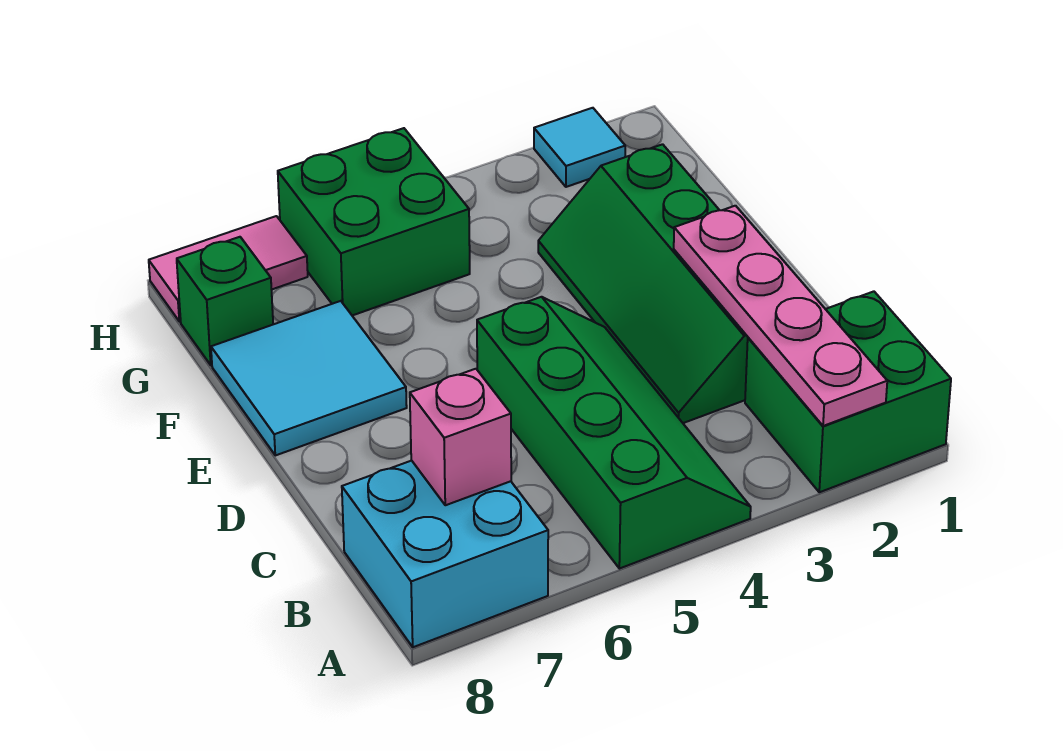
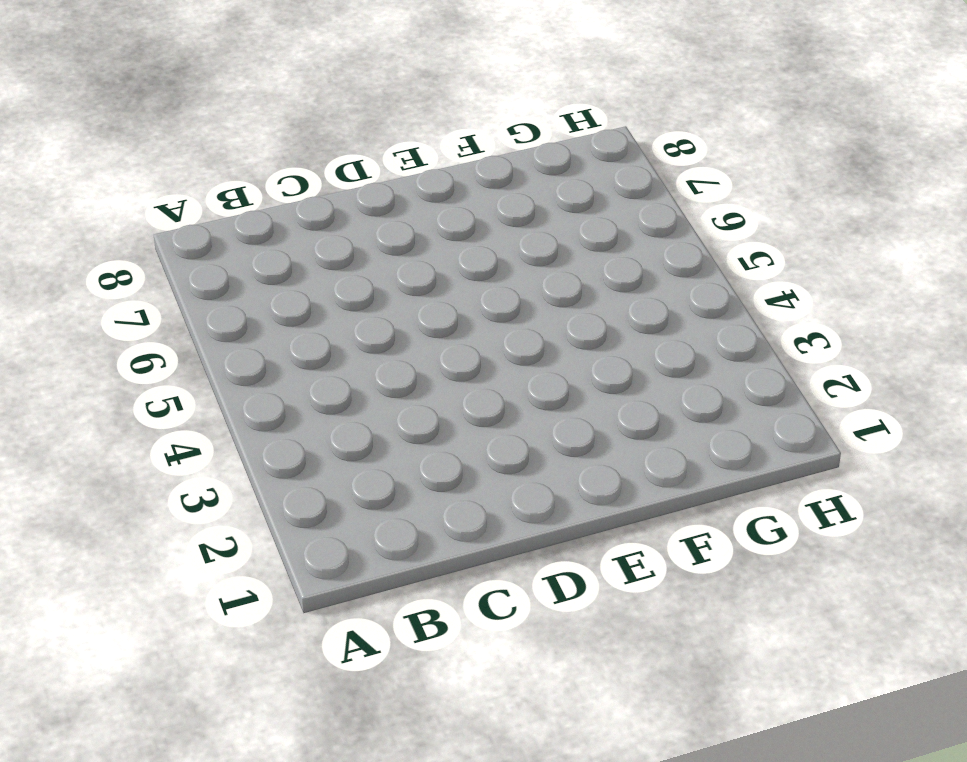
none -> green 2x2 brick [745,291,951,492]
none -> green 2x4 slope [477,297,751,569]

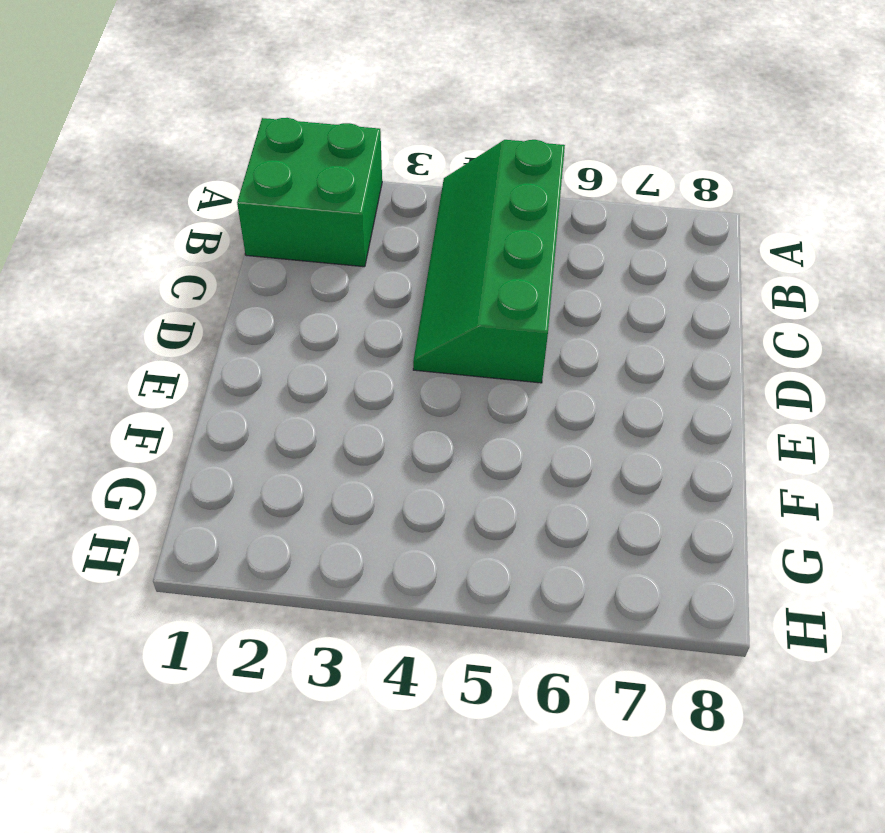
none -> cyan 2x2 brick [342,461,548,647]
none -> green 2x4 slope [538,144,748,423]

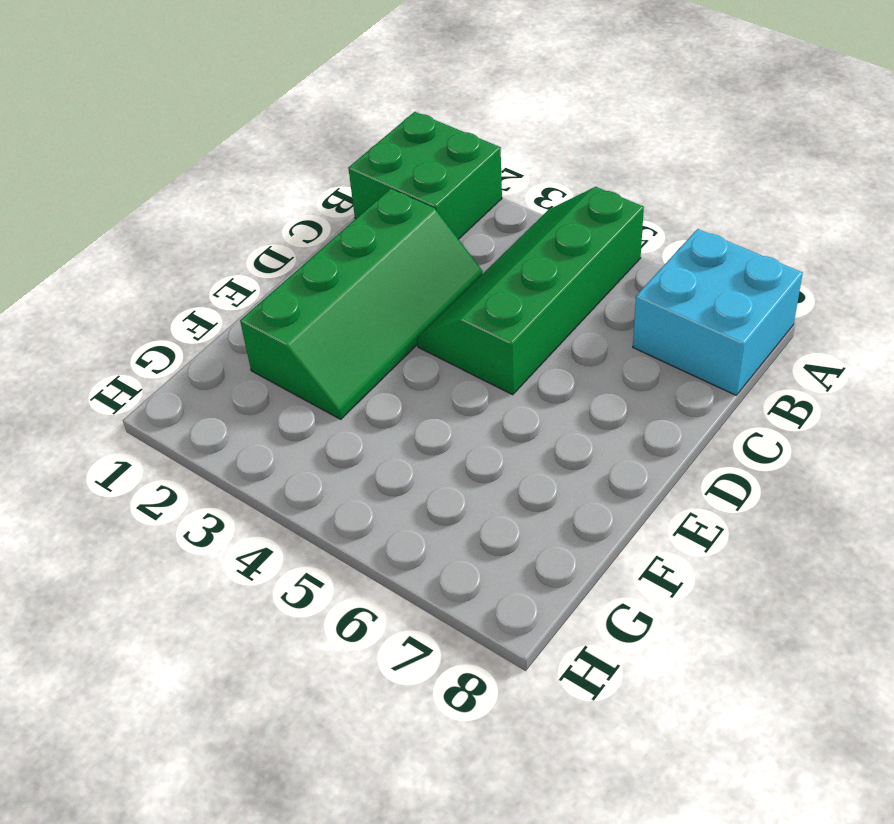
none -> cyan 2x2 tile [211,301,407,455]
none -> green 2x2 brick [278,128,470,316]

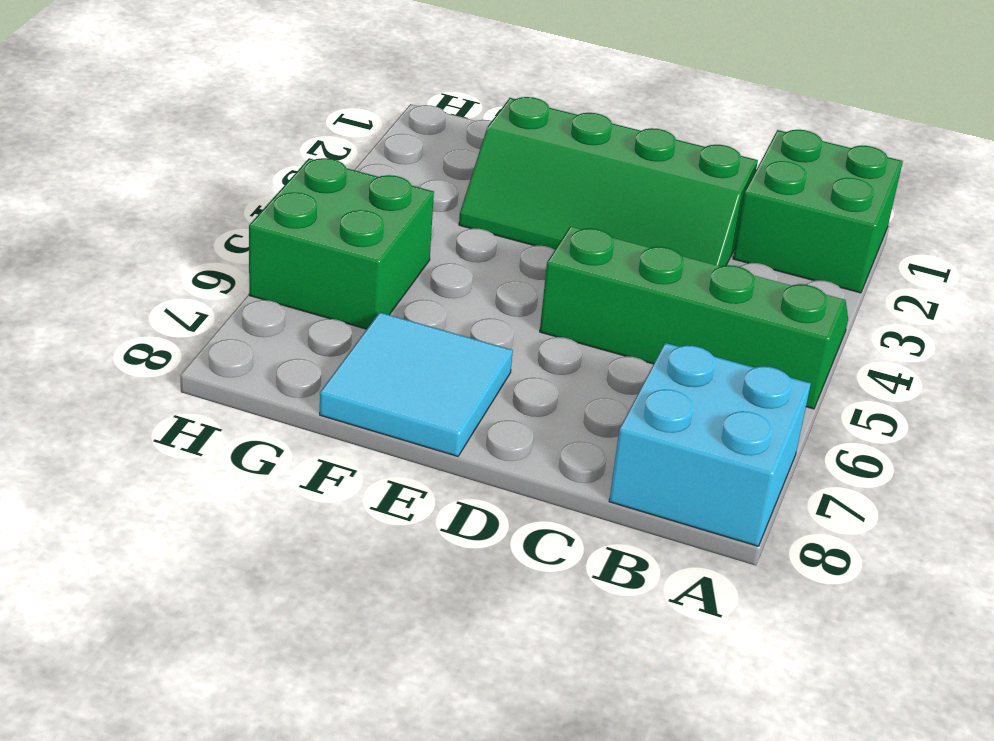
none -> green 1x1 brick [177,237,273,365]
none -> cyan 1x1 tile [534,108,625,187]

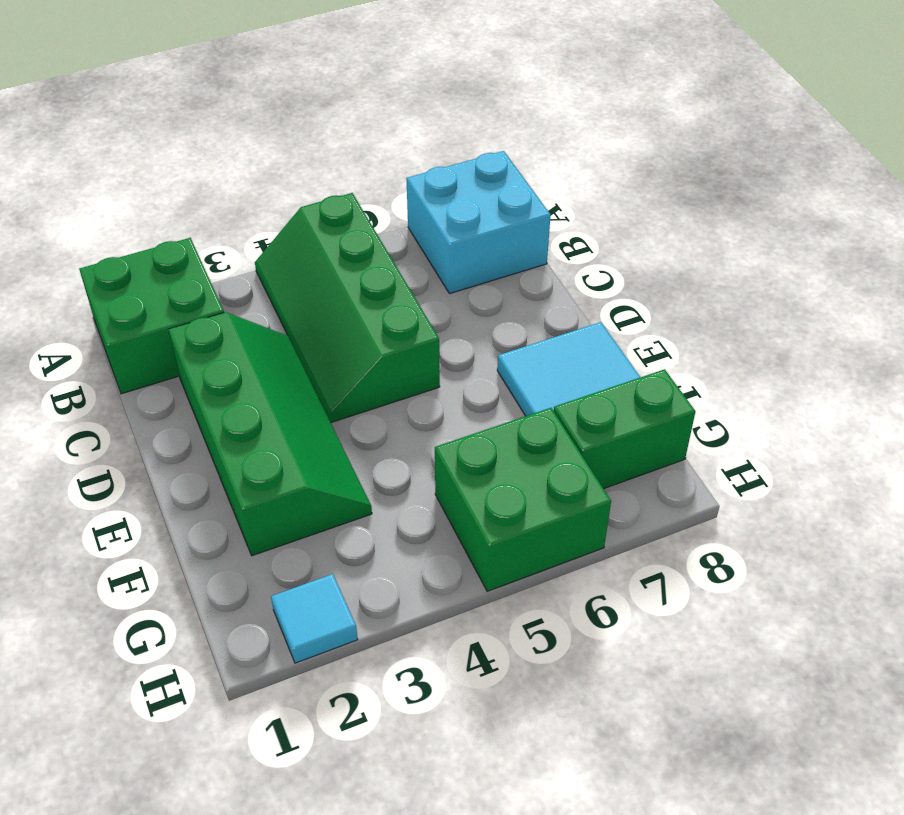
green 1x2 brick [554,369,695,489] -> green 1x1 brick [177,237,273,365]
none -> pink 1x2 tile [149,216,308,322]
none -> pink 1x4 plate [674,206,887,426]

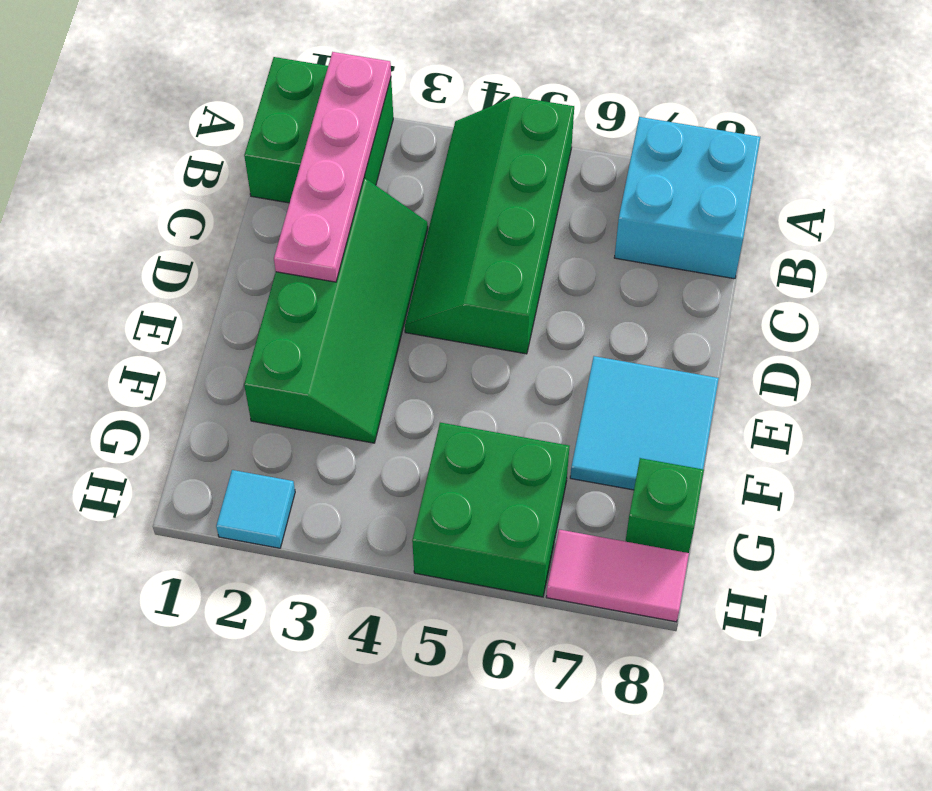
none -> pink 1x1 brick [410,369,511,505]

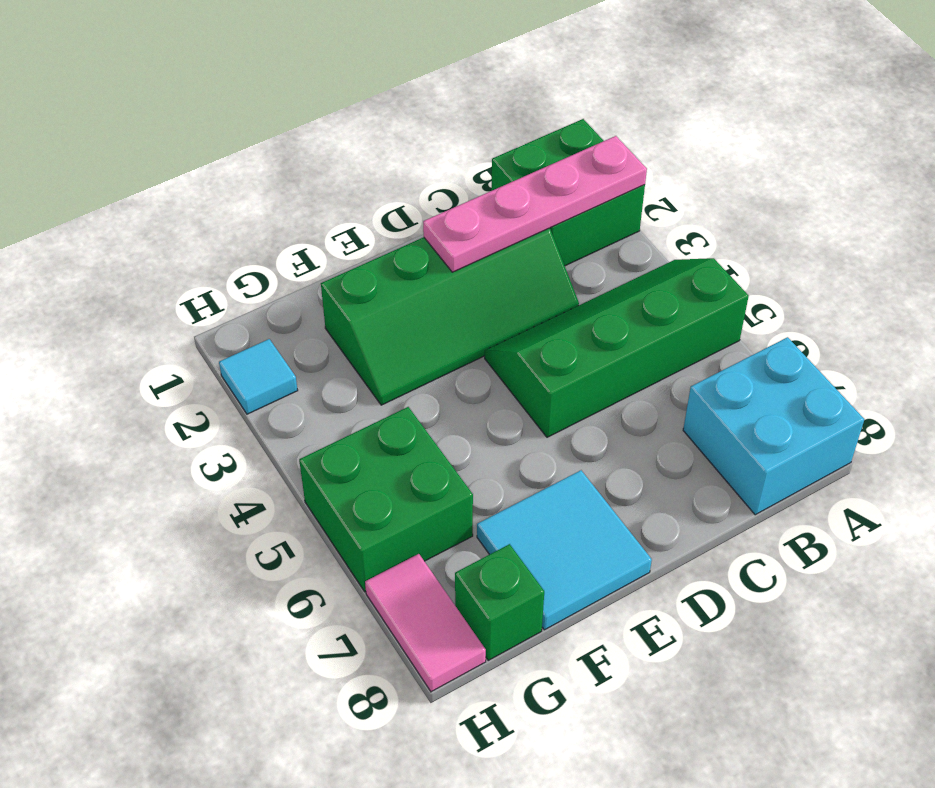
none -> pink 1x1 brick [410,369,511,505]

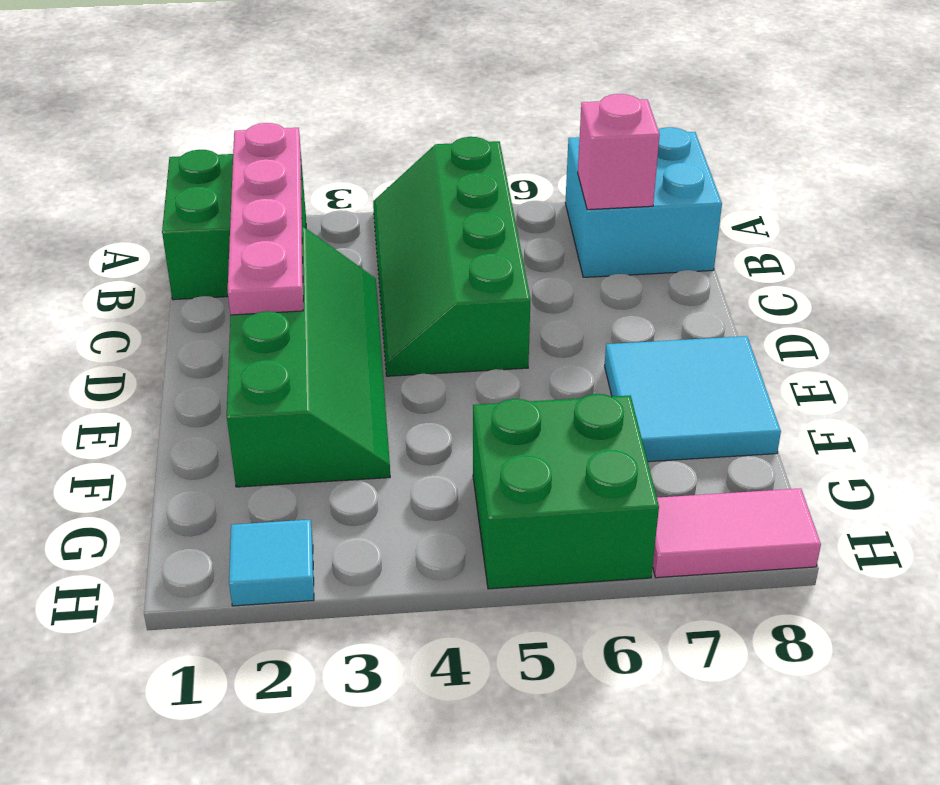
none -> green 1x1 brick [177,237,273,365]

